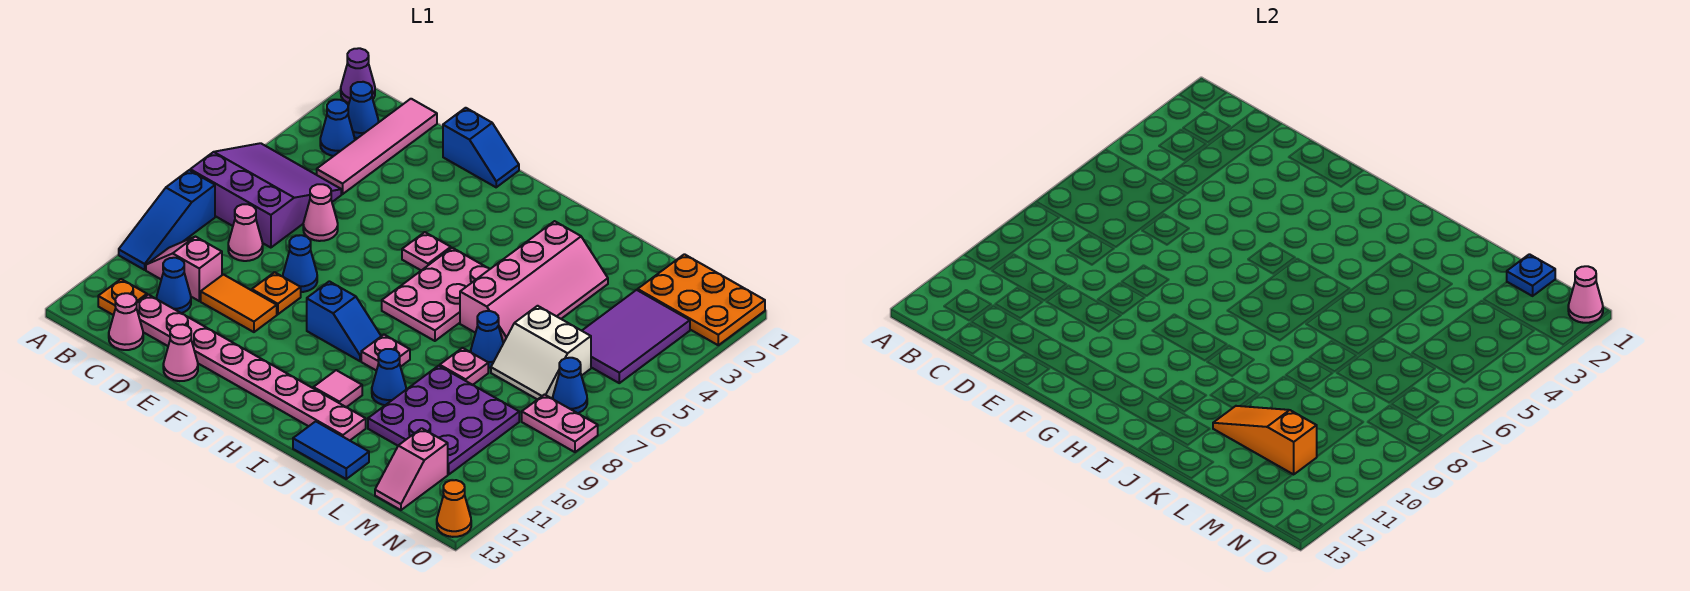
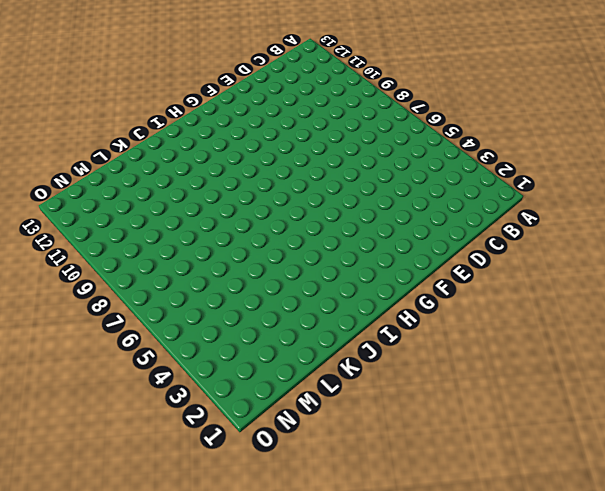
none -> purple 1x1 cone [341,48,375,103]
none -> purple 3x3 slope [190,143,341,248]
none -> blue 1x3 slope [119,170,215,270]
none -> blue 1x1 cone [348,82,379,138]

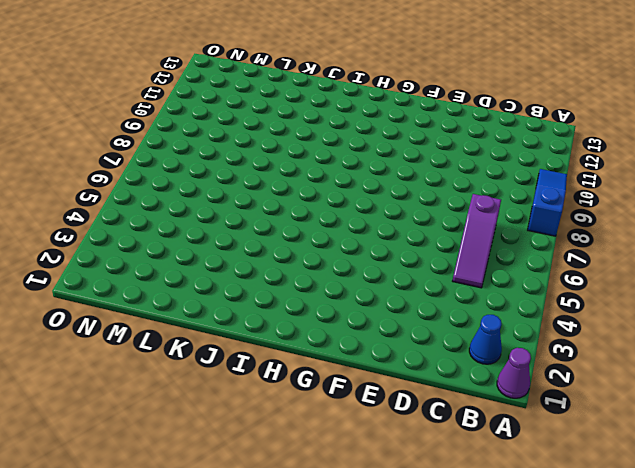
purple 1x3 slope [453,194,501,288] -> purple 3x3 slope [190,143,341,248]
none -> blue 1x1 cone [320,100,355,156]
none -> pink 1x2 slope [146,237,222,301]
none -> orange 1x1 plate [98,279,147,315]
none -> pink 1x4 tile [317,99,437,194]

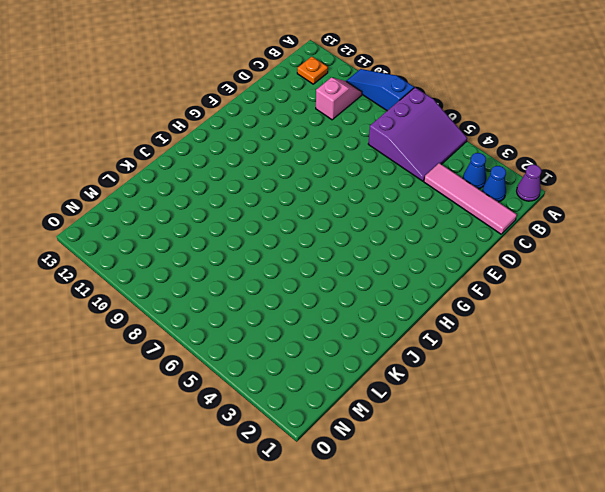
none -> pink 1x1 cone [228,204,263,261]
none -> blue 1x1 cone [157,258,191,313]
none -> pink 1x8 plate [137,295,366,440]
none -> pink 1x1 cone [109,293,143,350]

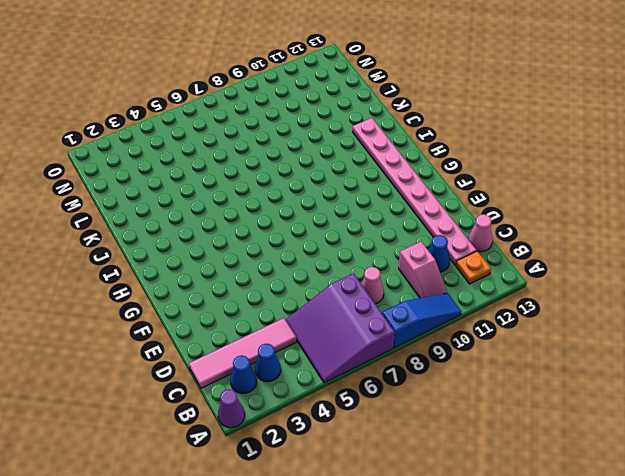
none -> pink 1x1 cone [303,184,338,241]
none -> orange 1x2 tile [201,274,277,332]
none -> blue 1x2 slope [443,108,519,187]
none -> blue 1x1 cone [283,235,317,292]

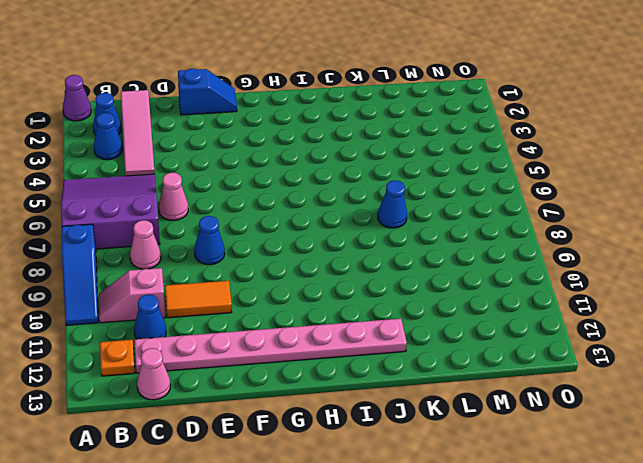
none -> orange 1x1 plate [252,272,301,314]
none -> pink 1x1 cone [163,324,198,381]
none -> pink 1x1 plate [402,232,451,270]
none -> blue 1x2 slope [307,281,381,361]

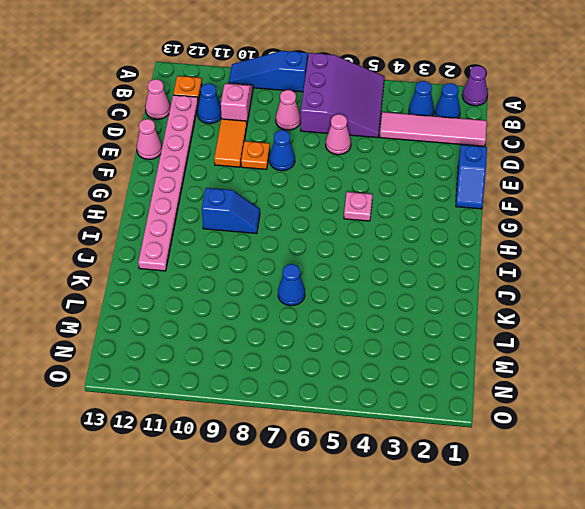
blue 1x2 slope [202,188,260,234] -> blue 1x2 slope turned to [307,281,381,361]
none -> pink 2x3 plate [382,248,490,341]
none -> pink 1x1 plate [361,335,410,371]
none -> pink 1x1 tile [313,370,362,407]
none -> pink 2x4 slope [460,221,608,343]

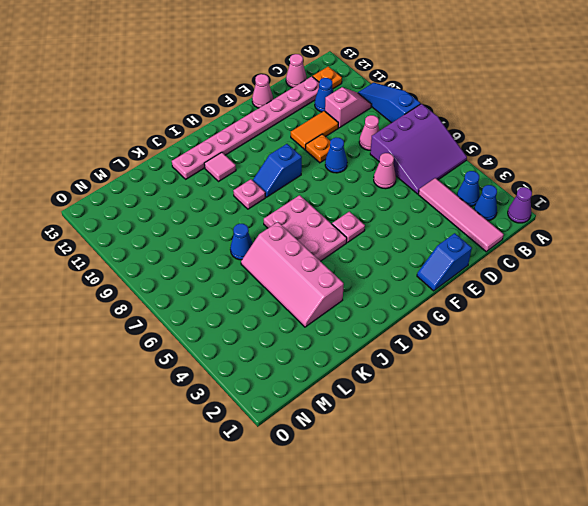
none -> blue 1x1 cone [372,349,406,405]
none -> blue 1x2 tile [293,421,369,479]
none -> pink 1x1 plate [440,348,488,385]
none -> purple 3x3 plate [368,366,519,474]

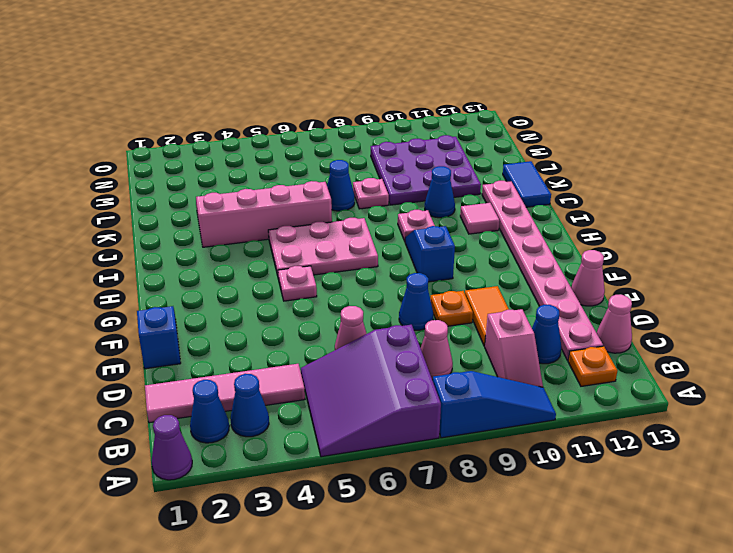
none -> white 2x2 slope [491,306,591,400]
none -> orange 2x3 plate [638,254,765,345]
none -> purple 2x3 tile [582,290,690,383]
none -> pink 1x2 slope [375,428,448,510]

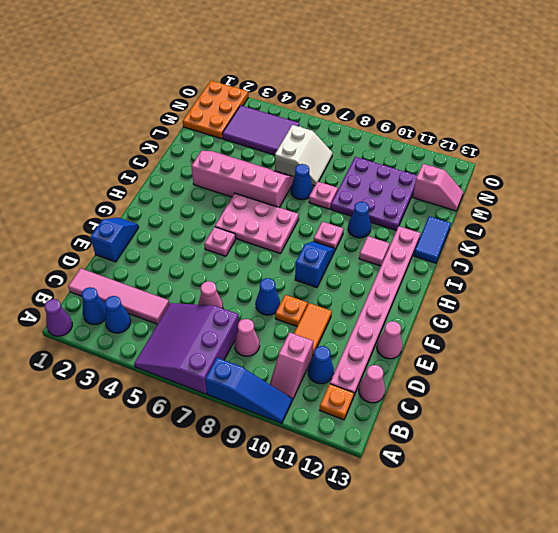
none -> blue 1x1 cone [553,358,587,413]
none -> pink 1x2 plate [522,395,598,452]
none -> orange 1x1 cone [437,480,471,537]
none -> orange 1x3 slope [1213,406,1317,474]

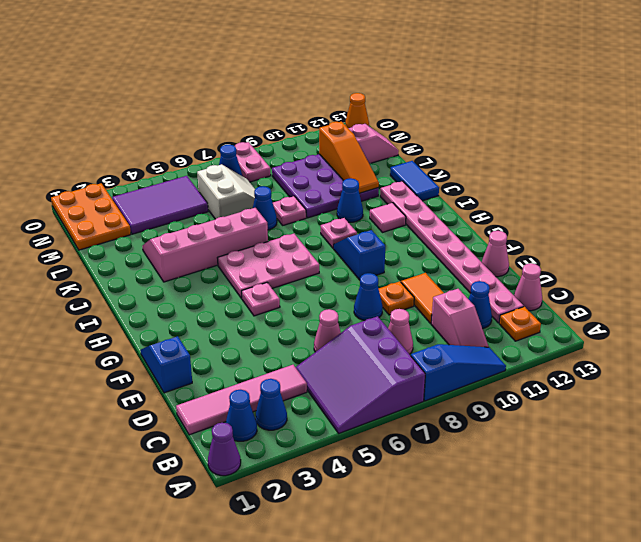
none -> blue 1x1 plate [1507,254,1555,296]
none -> pink 1x1 cone [1568,266,1603,323]

